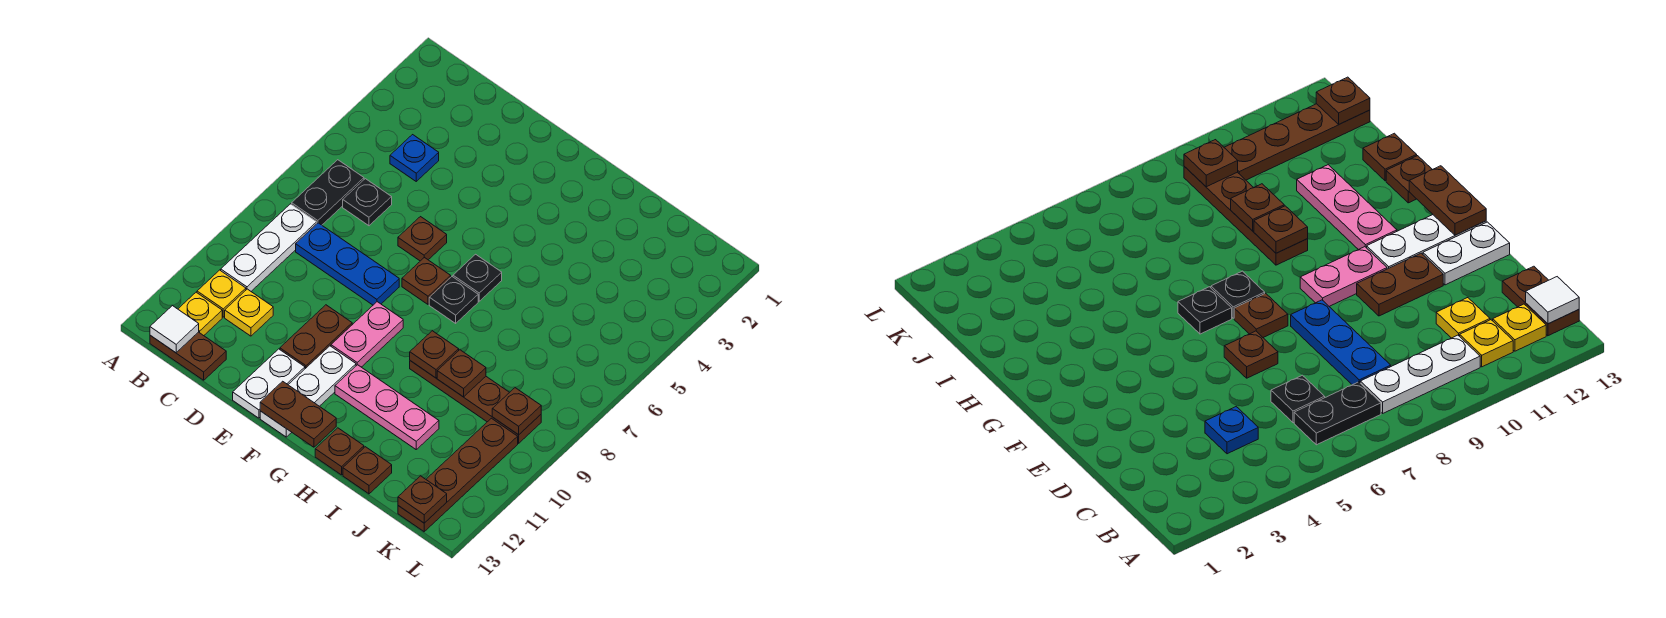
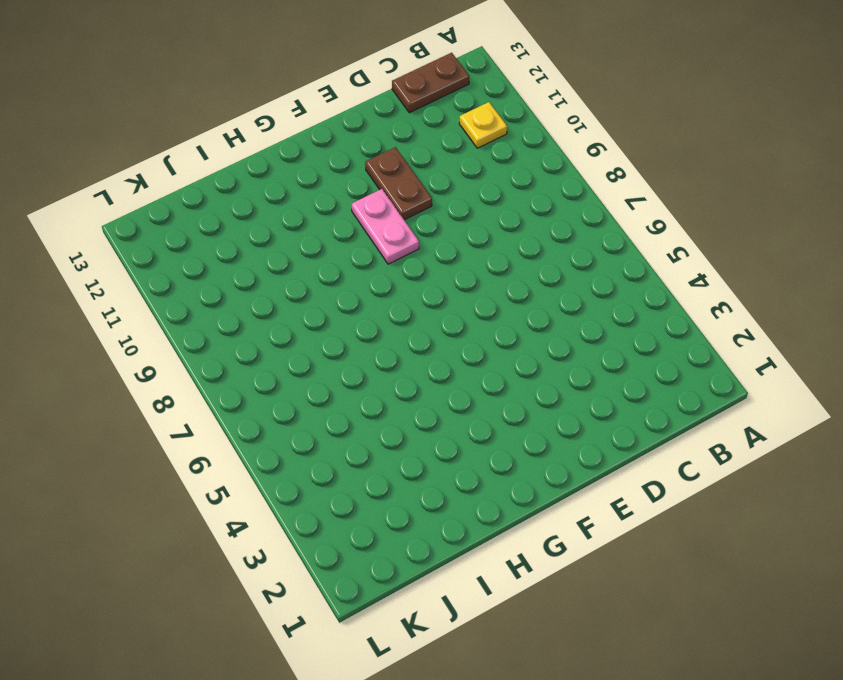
none -> black 1x2 plate [292,160,364,225]
none -> white 1x3 plate [221,204,317,291]
none -> yellow 1x1 plate [178,292,222,336]

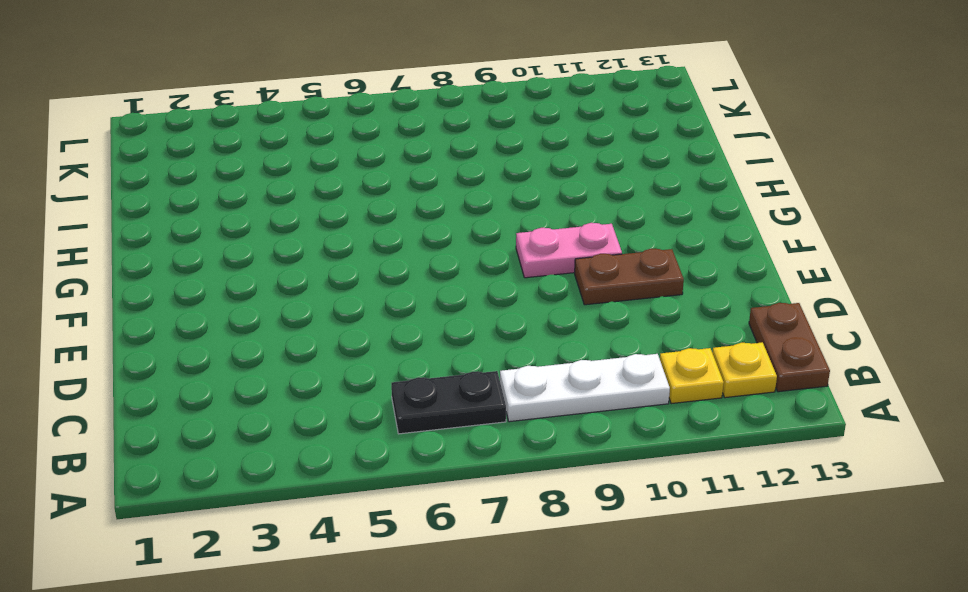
none -> blue 1x1 plate [390,135,439,181]
none -> black 1x1 plate [343,179,392,226]
none -> blue 1x3 plate [296,223,399,305]

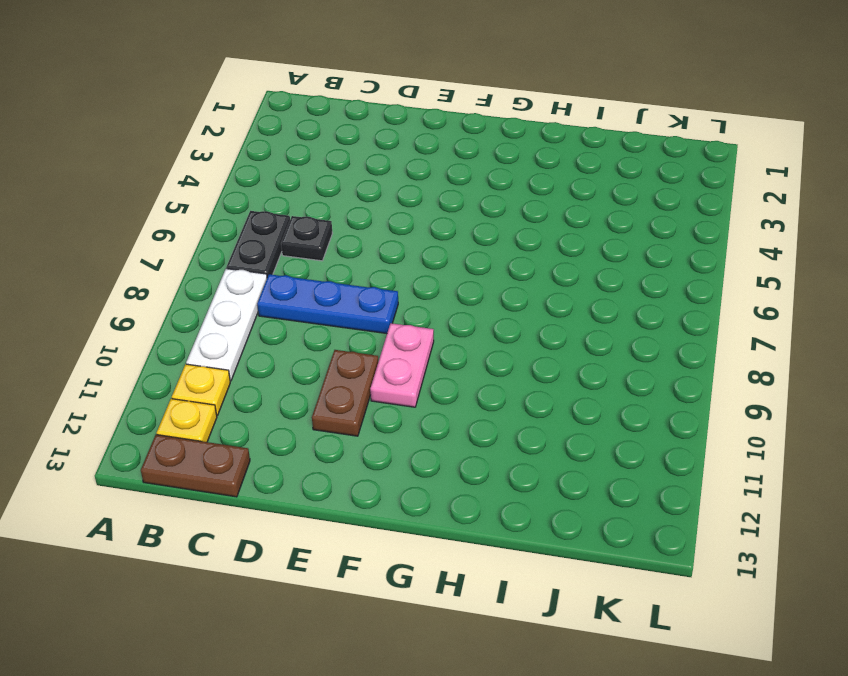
none -> blue 1x1 plate [390,135,439,181]
none -> yellow 1x1 plate [225,289,273,336]
none -> brown 1x1 plate [398,217,447,261]

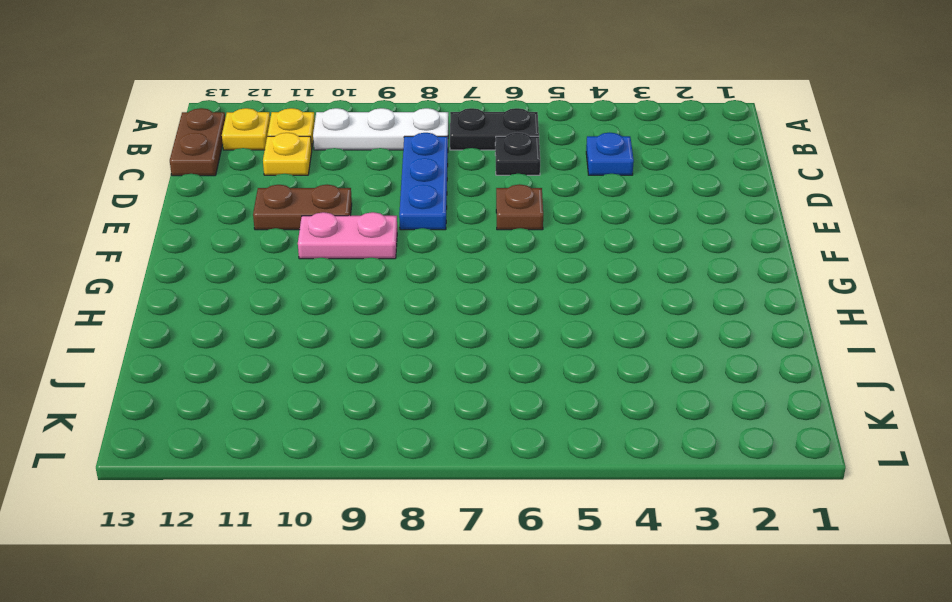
none -> white 1x2 plate [233,349,305,418]
none -> brown 1x1 plate [402,257,451,304]
none -> white 1x3 plate [260,346,356,437]

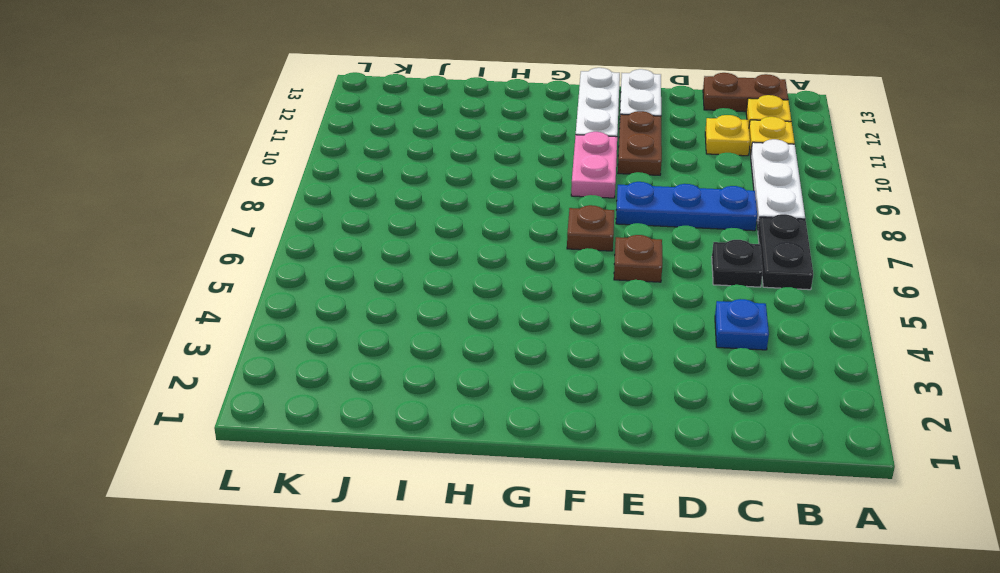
none -> black 1x1 plate [453,254,502,301]
none -> black 1x1 plate [429,277,478,323]
none -> pink 1x3 plate [335,365,439,449]

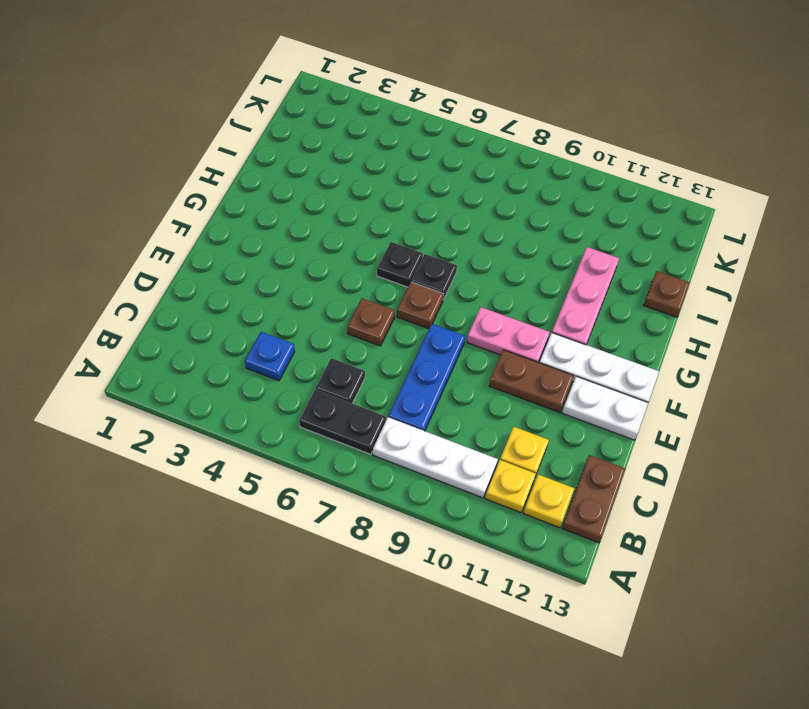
none -> brown 1x4 plate [410,361,541,443]
none -> brown 1x1 plate [315,428,364,475]
none -> brown 1x4 plate [398,418,518,532]

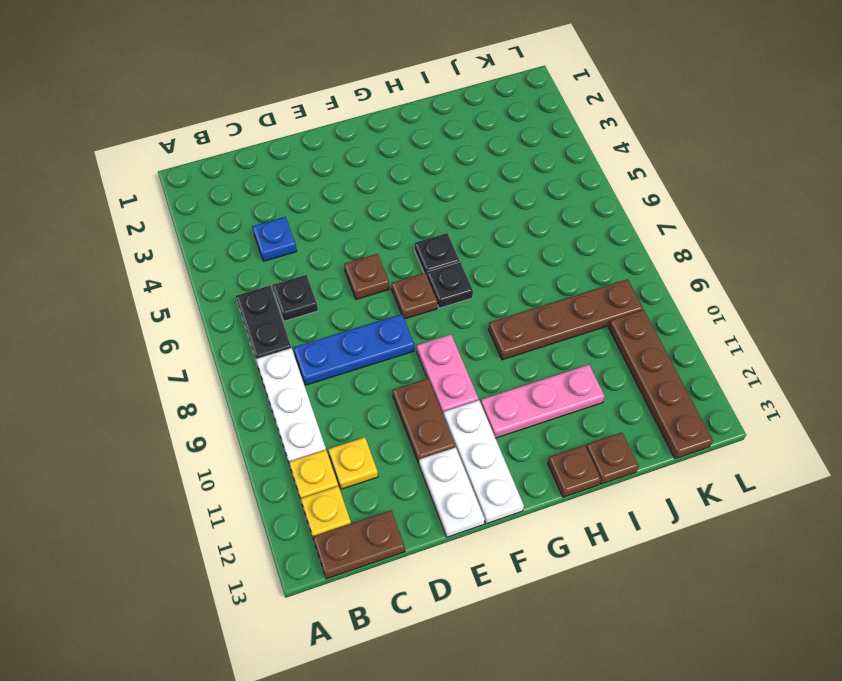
none -> white 1x1 tile [150,306,199,353]
none -> brown 1x2 plate [260,381,336,447]
none -> brown 1x1 plate [410,331,459,378]

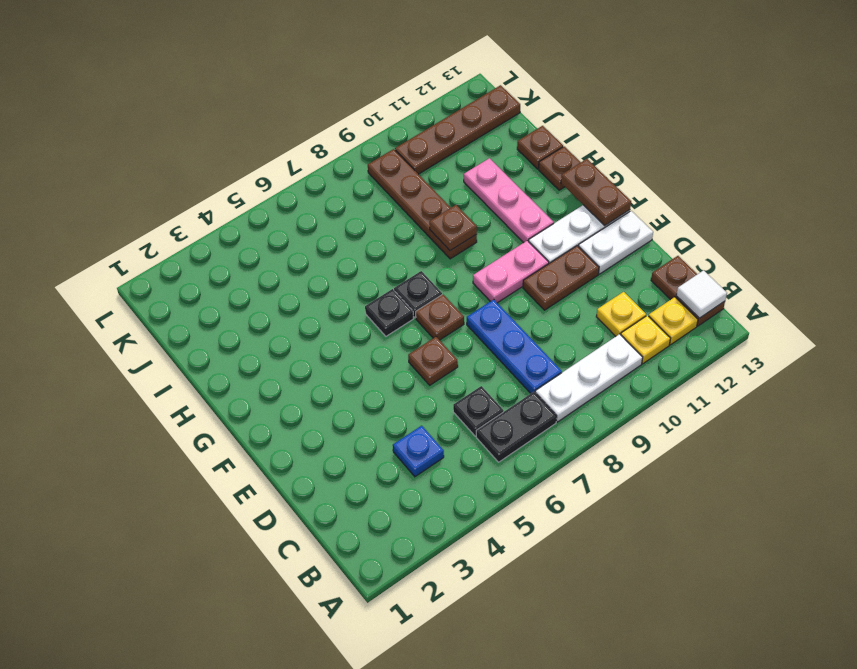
none -> brown 1x1 plate [437,350,486,397]
none -> brown 1x1 plate [492,388,541,435]
none -> brown 1x1 plate [398,476,447,523]

